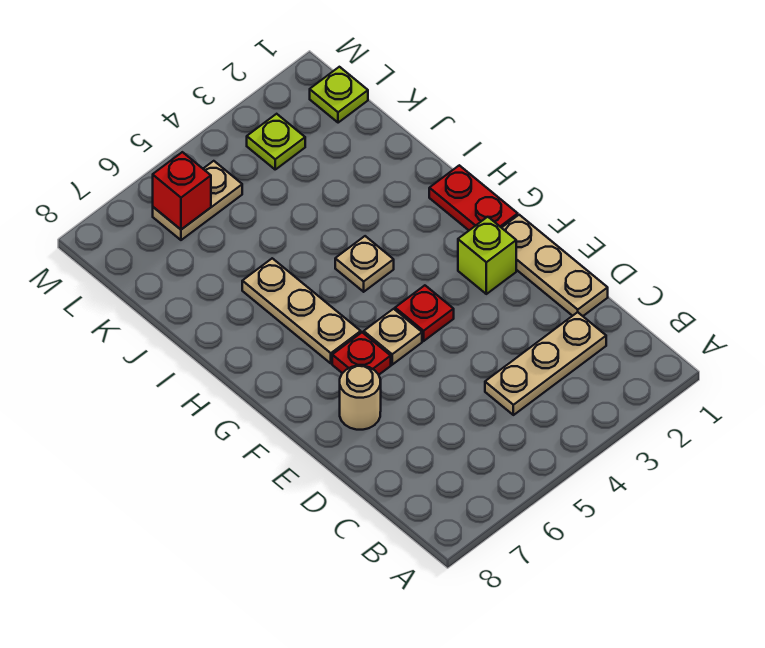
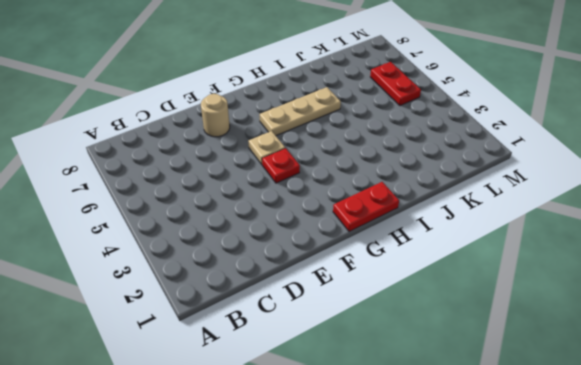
red 1x2 plate [370,62,421,106] -> tan 1x2 plate [153,161,242,240]
none -> tan 1x3 plate [485,312,606,415]
none -> tan 1x3 plate [502,215,608,316]
none -> lime 1x1 brick [458,217,516,294]

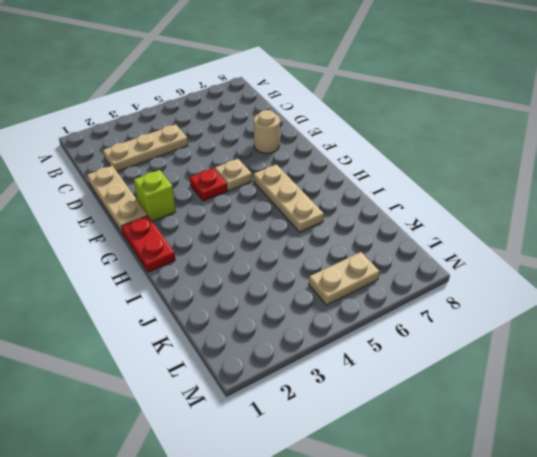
none -> red 1x1 plate [332,332,391,375]
none -> tan 1x1 plate [335,236,394,292]
none -> lime 1x1 plate [310,67,368,123]

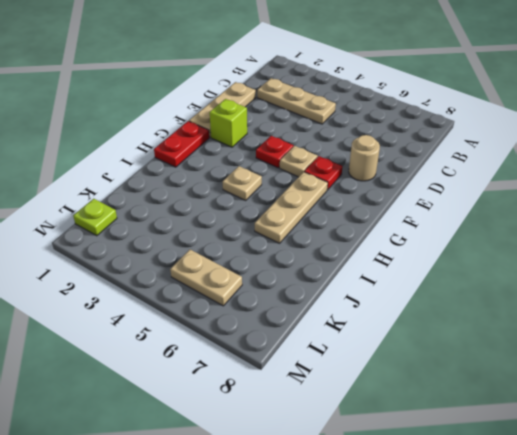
none -> lime 1x1 plate [247,114,305,169]
none -> red 1x1 brick [153,152,211,229]

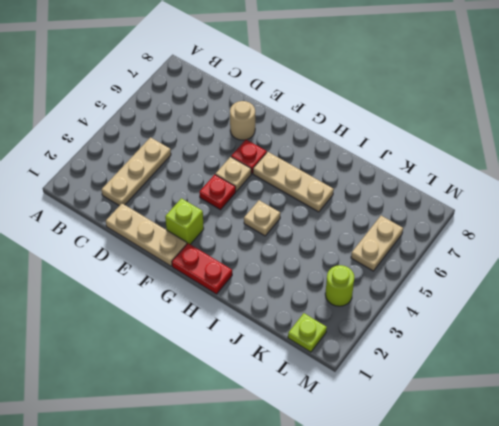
lime 1x1 round brick [325,265,354,306] -> lime 1x1 plate [247,114,305,169]
none -> red 1x1 brick [153,152,211,229]

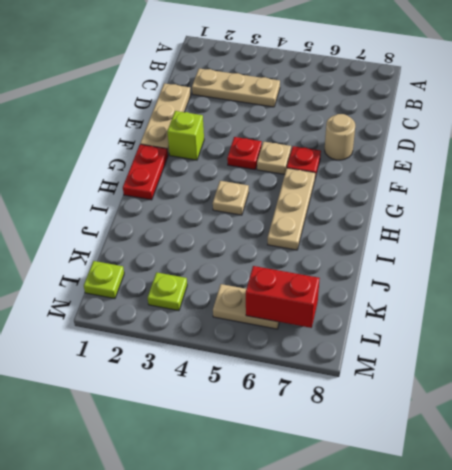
red 1x2 brick [246,266,320,328] -> red 1x1 brick [153,152,211,229]

